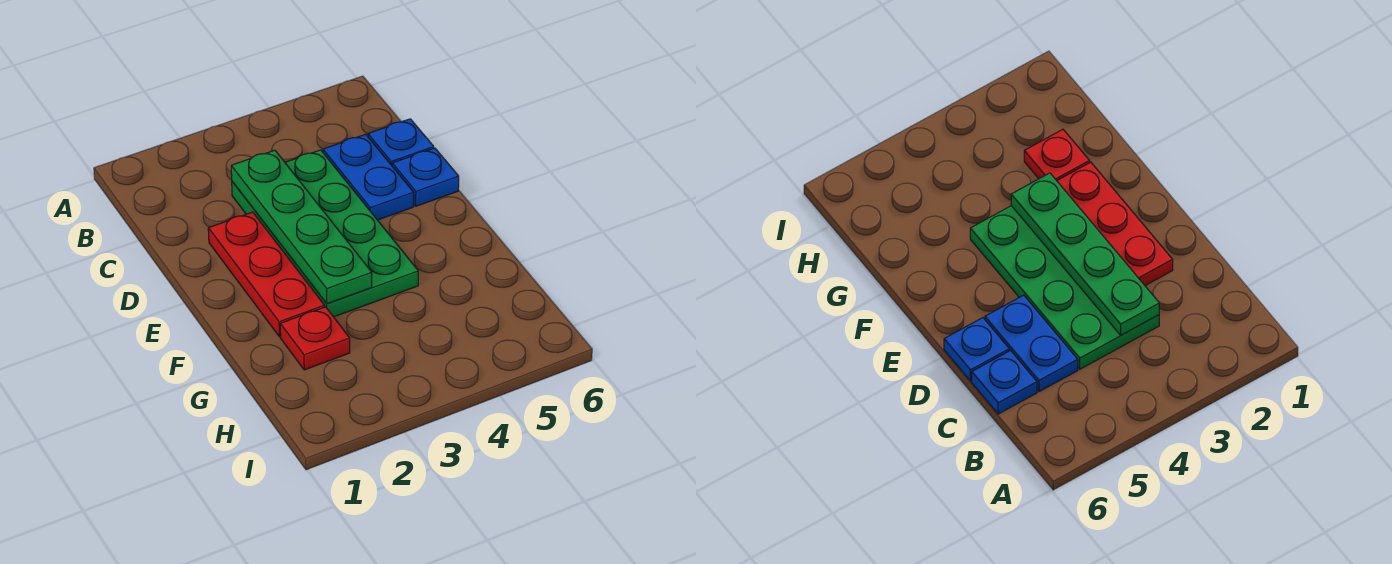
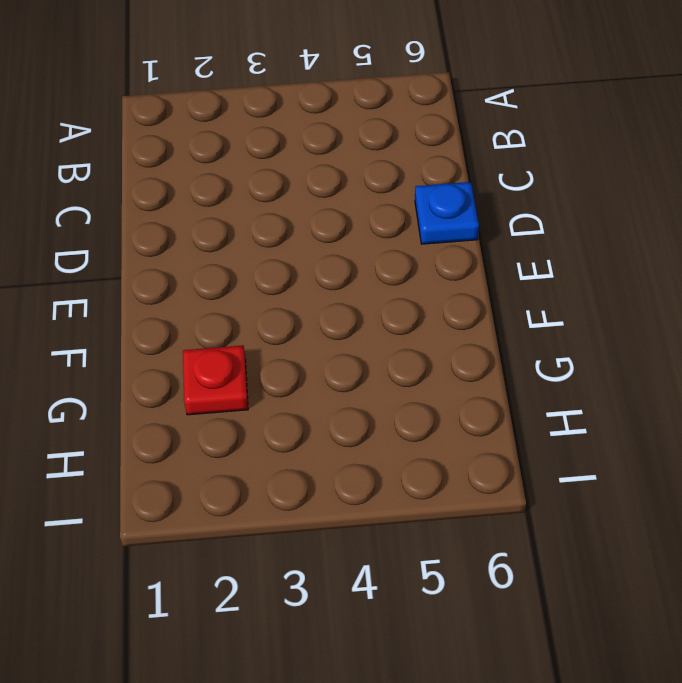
none -> green 2x4 plate [232,150,418,317]
none -> blue 1x2 plate [323,134,414,220]

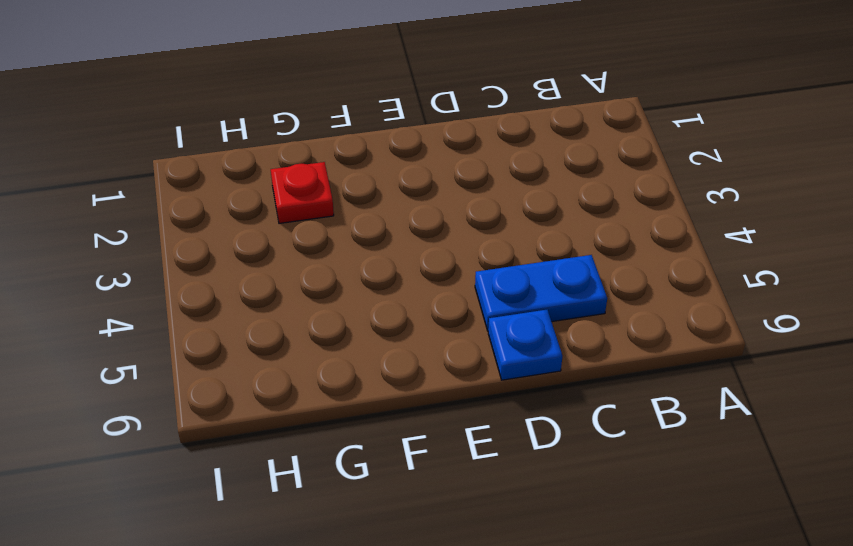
none -> green 2x4 plate [232,150,418,317]
none -> blue 1x1 plate [368,119,434,165]

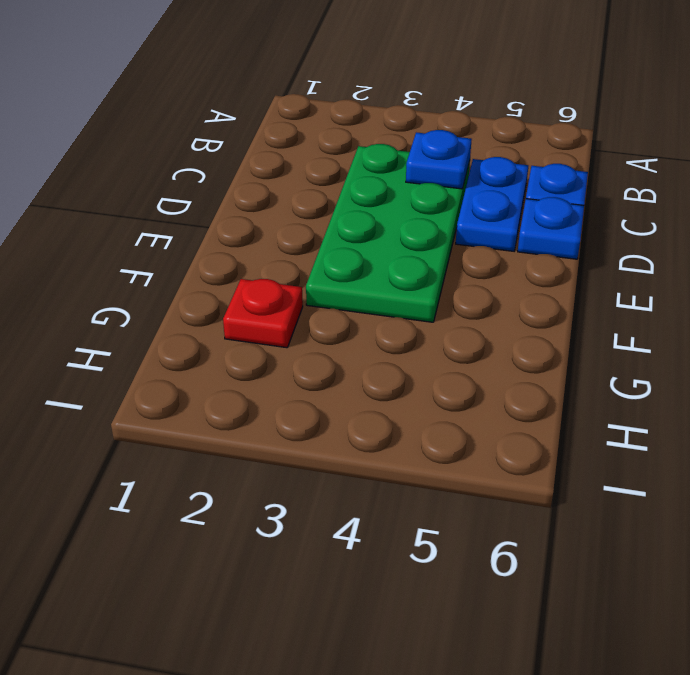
blue 1x1 plate [406,130,472,189] -> none
none -> red 1x3 plate [208,212,325,337]
none -> green 1x4 plate [231,150,372,304]

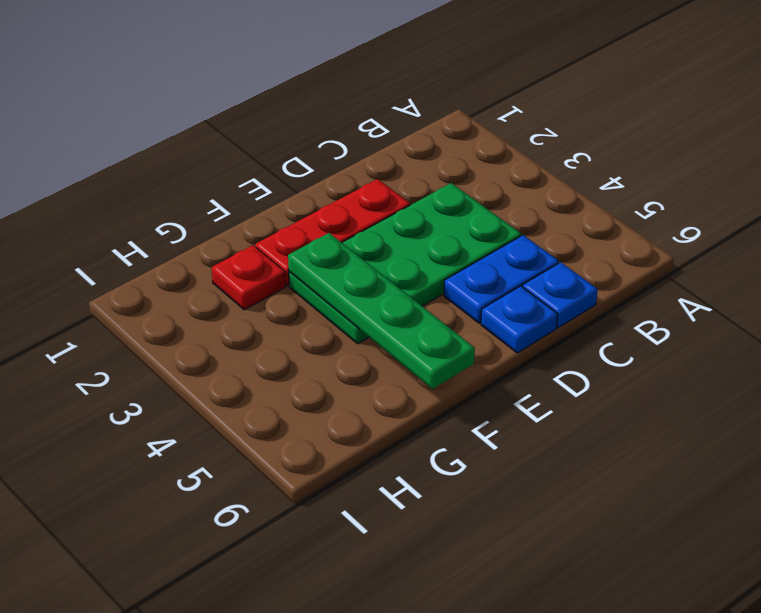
green 1x4 plate [288,233,475,389] -> green 1x4 plate turned to [231,150,372,304]

